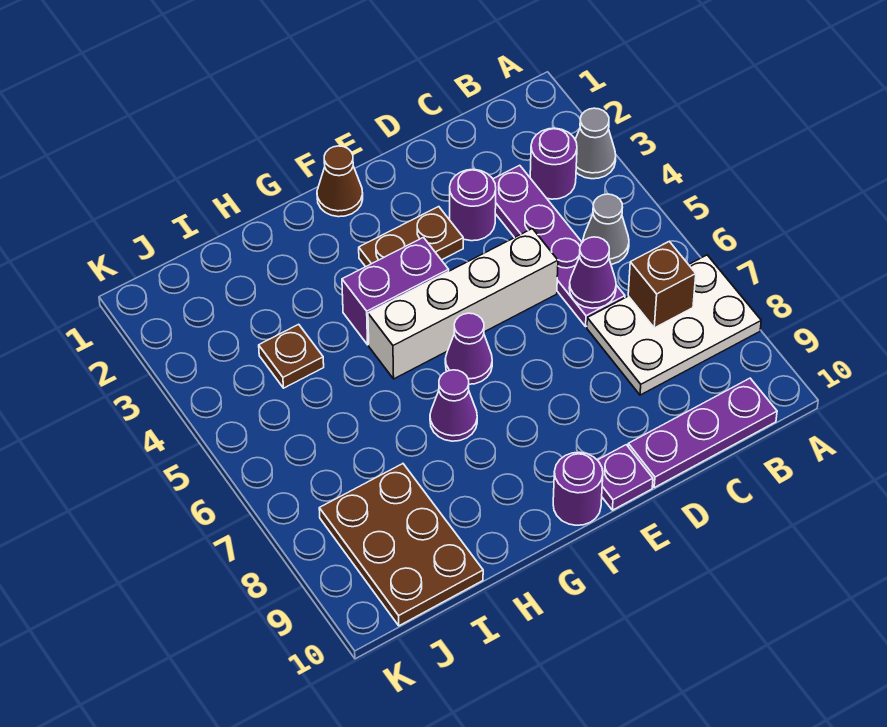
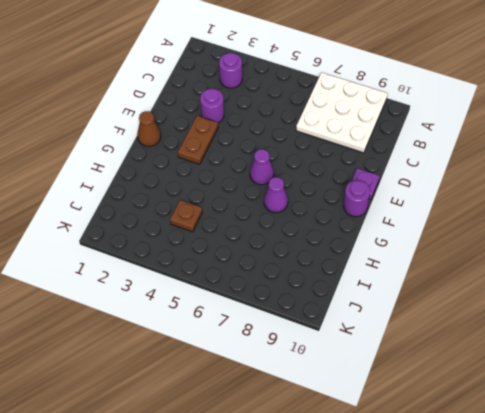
white 3x3 plate [296,72,388,153] -> white 2x3 plate [587,255,761,395]
none -> grey 1x1 cone [575,108,616,179]
none -> grey 1x1 cone [583,194,629,264]
none -> purple 1x3 plate [628,378,777,487]

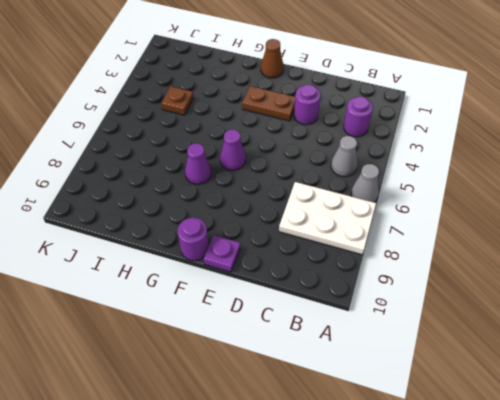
grey 1x1 cone [351,164,379,202] -> grey 1x1 cone moved to [575,108,616,179]
none -> purple 1x3 plate [628,378,777,487]
none -> purple 1x4 plate [493,165,625,326]
none -> white 1x4 brick [368,229,558,379]

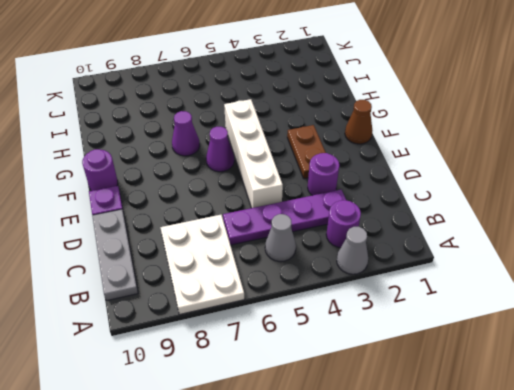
grey 1x3 plate [92,209,138,301] -> purple 1x3 plate [628,378,777,487]
none -> purple 1x2 brick [342,237,449,345]
none -> brown 1x1 plate [259,324,324,388]
none -> brown 2x3 plate [319,464,483,626]

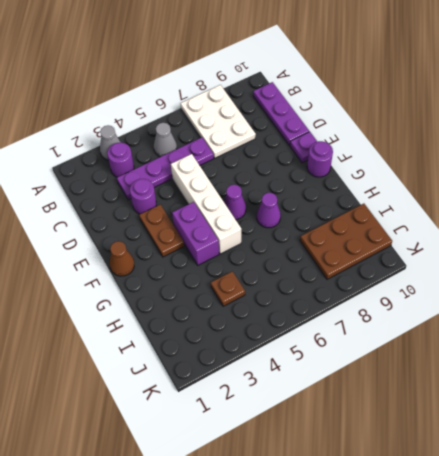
none -> brown 1x1 brick [628,241,696,328]
none -> purple 1x1 cone [569,237,616,308]

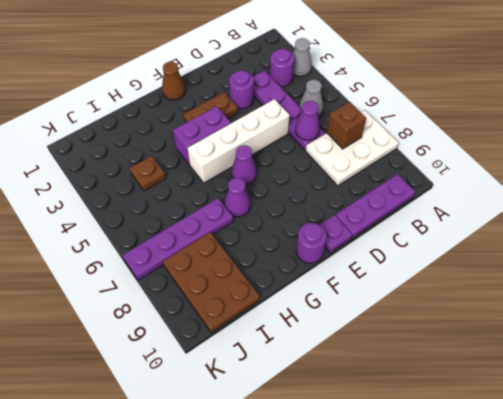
purple 1x4 plate [123,198,233,280] -> none

